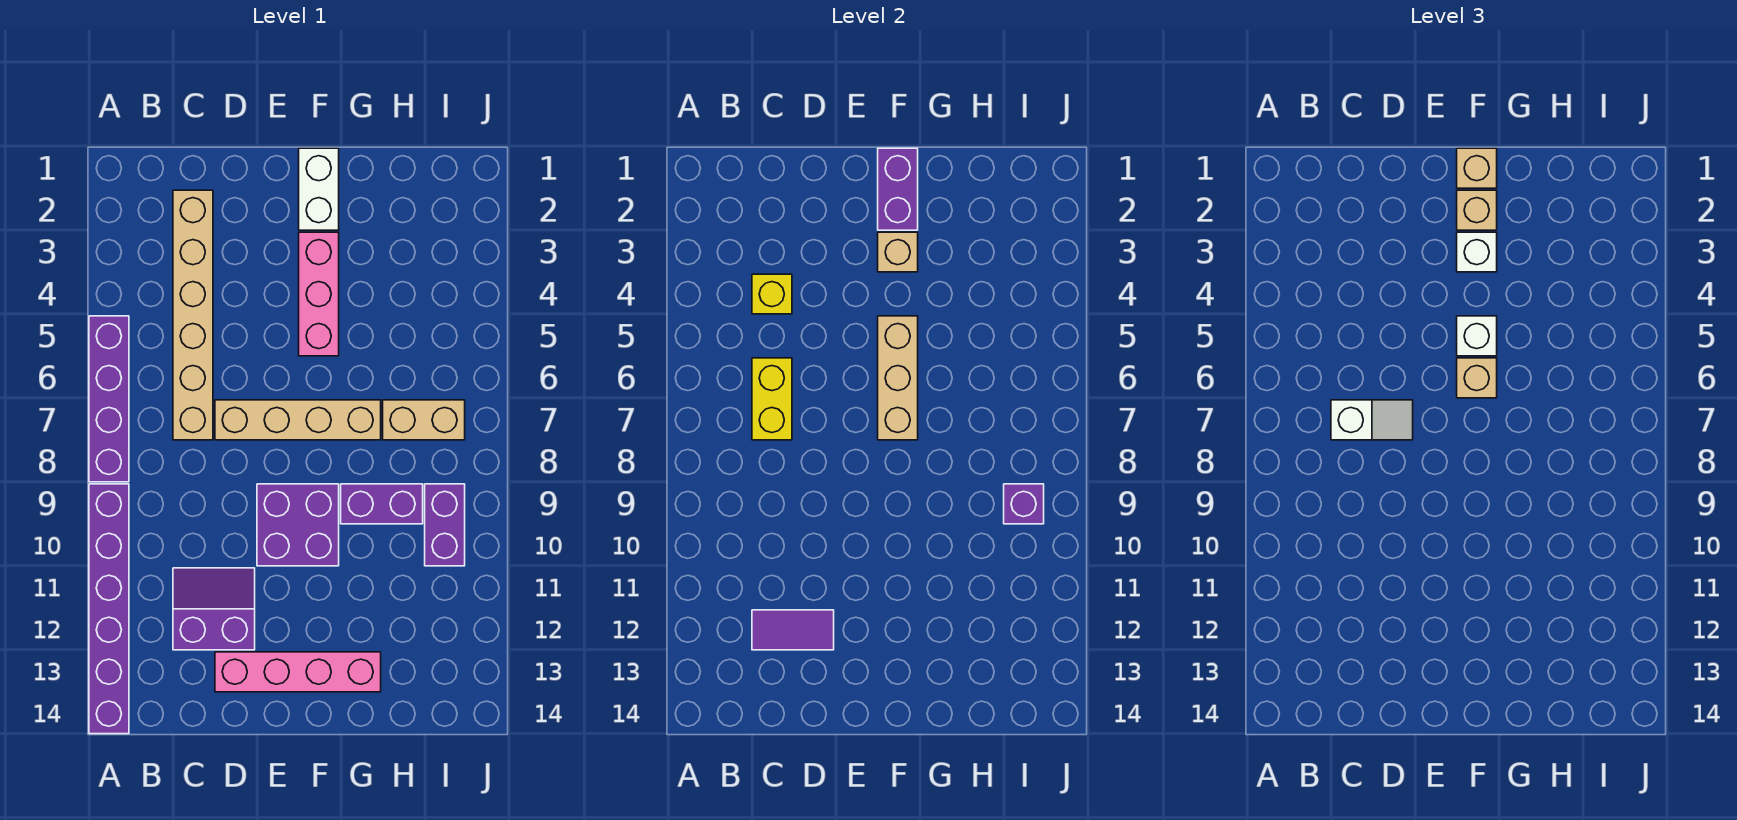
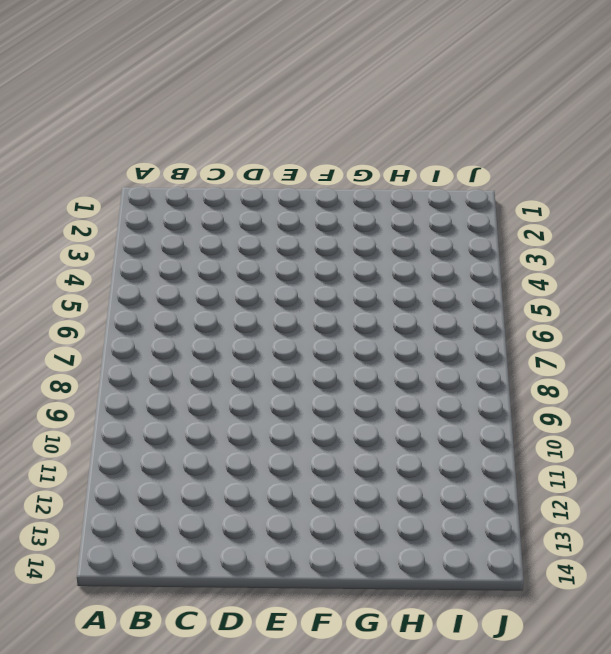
none -> purple 1x4 brick [89,316,129,482]
none -> purple 1x6 brick [89,484,129,734]
none -> tan 1x6 brick [173,190,213,440]

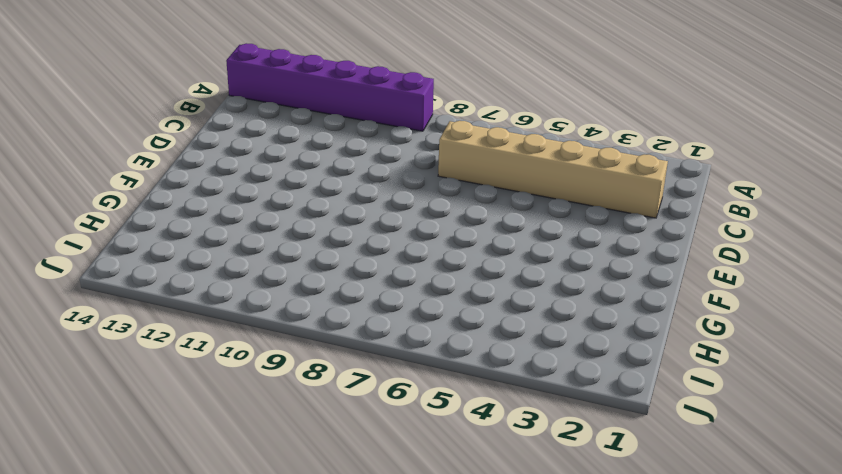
none -> purple 1x4 brick [89,316,129,482]
none -> purple 2x2 slope [173,568,255,650]
none -> tan 1x4 brick [215,400,381,440]

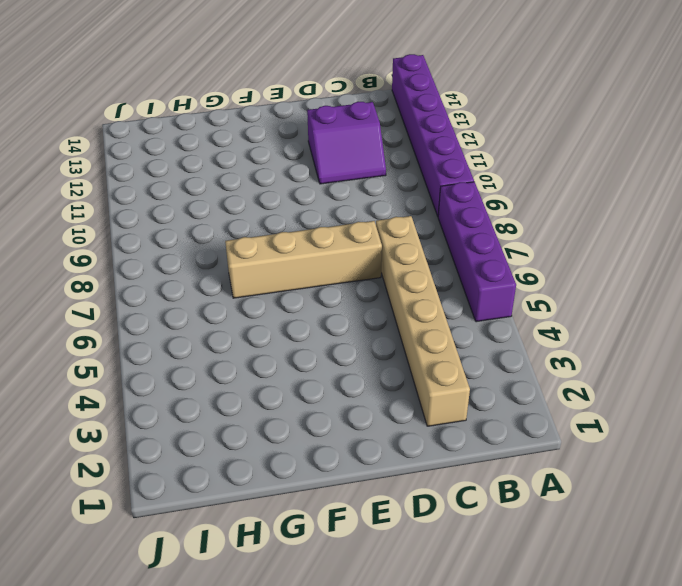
none -> pink 1x4 brick [215,652,381,692]
none -> purple 2x2 brick [257,484,339,566]
none -> white 1x2 brick [299,148,339,230]

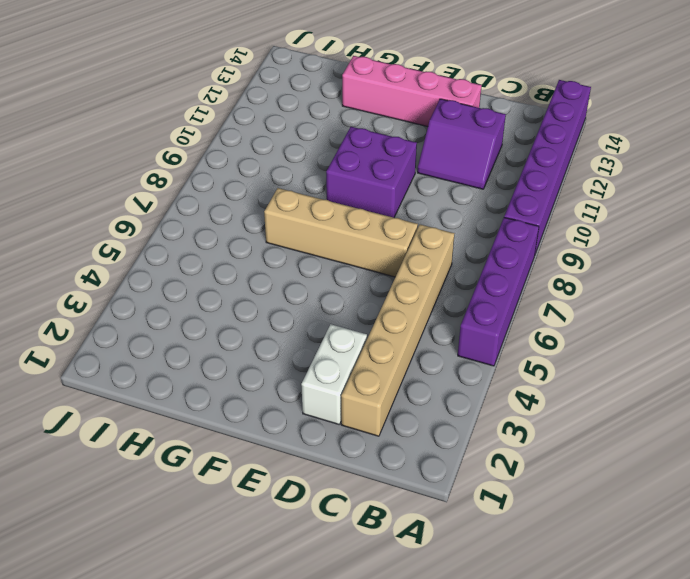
white 1x2 brick [301,324,367,425] -> white 1x2 brick moved to [299,148,339,230]
none -> pink 1x3 brick [299,232,339,356]
none -> purple 1x2 brick [341,484,423,524]
none -> tan 1x2 brick [383,400,465,440]

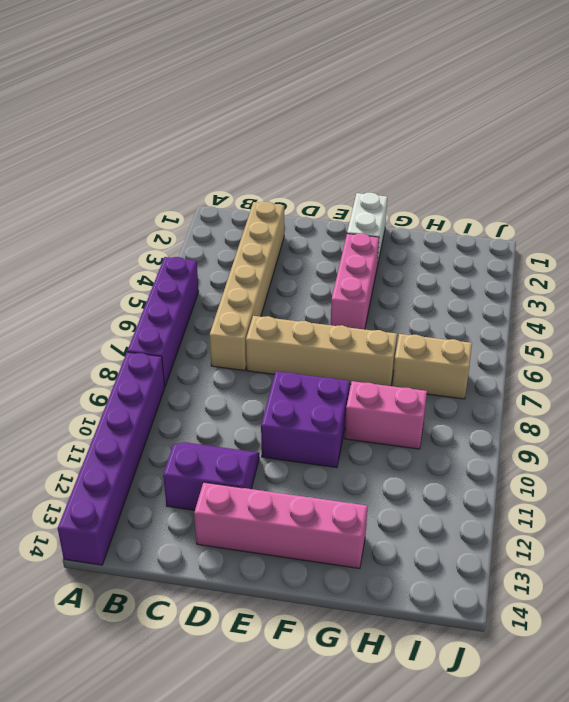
pink 1x2 brick [345,381,427,449] -> purple 1x2 brick [341,484,423,524]
none -> purple 1x2 brick [425,484,465,566]
none -> yellow 1x1 brick [752,274,792,314]
none -> yellow 1x2 brick [752,358,792,440]

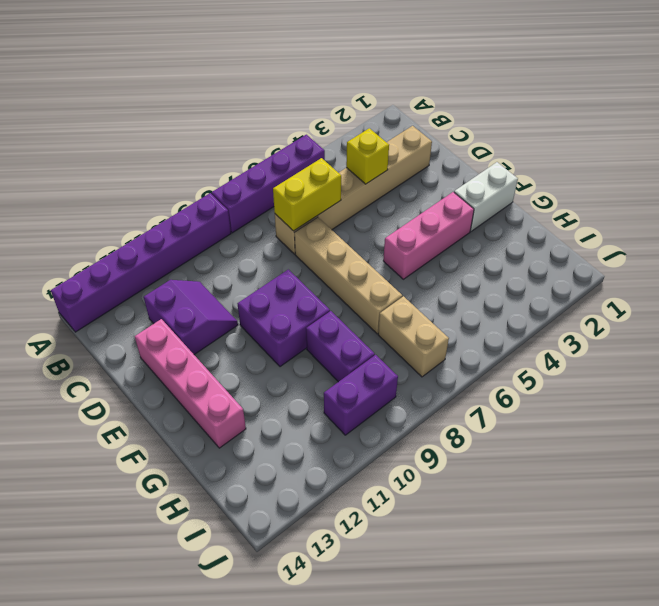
none -> purple 1x2 tile [752,610,834,650]
none -> purple 1x2 brick [878,148,918,230]
none -> tan 1x1 brick [878,232,918,272]

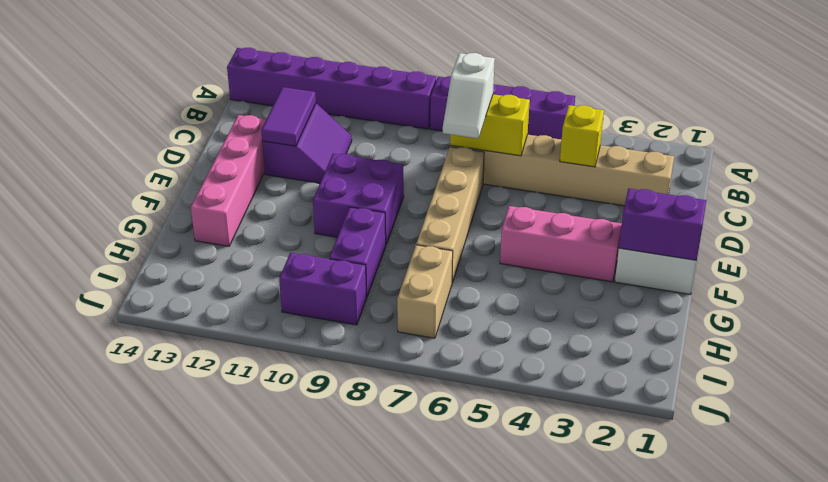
none -> tan 1x1 brick [878,232,918,272]
none -> tan 1x3 brick [878,316,918,440]
none -> purple 1x1 brick [1004,484,1044,524]

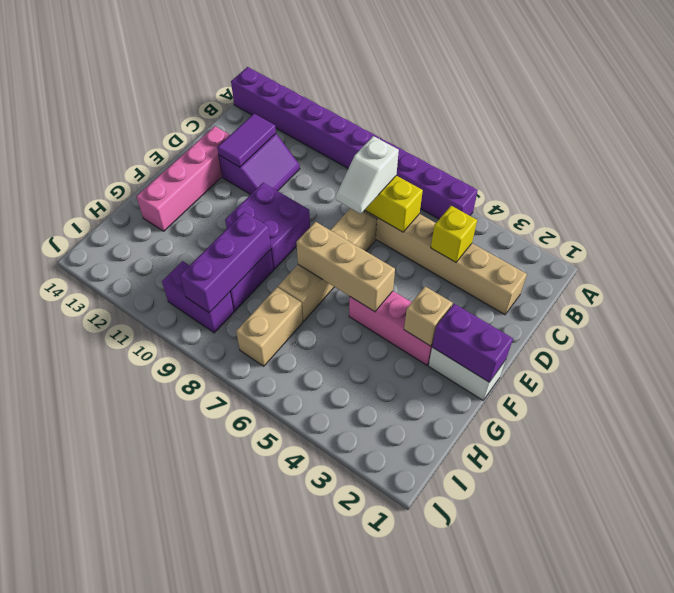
purple 1x3 brick [180,212,271,313] -> purple 1x1 brick [1004,484,1044,524]
none -> tan 1x1 brick [1457,148,1497,188]
none -> tan 1x1 brick [1457,190,1497,230]
none -> white 1x1 brick [1457,232,1497,272]

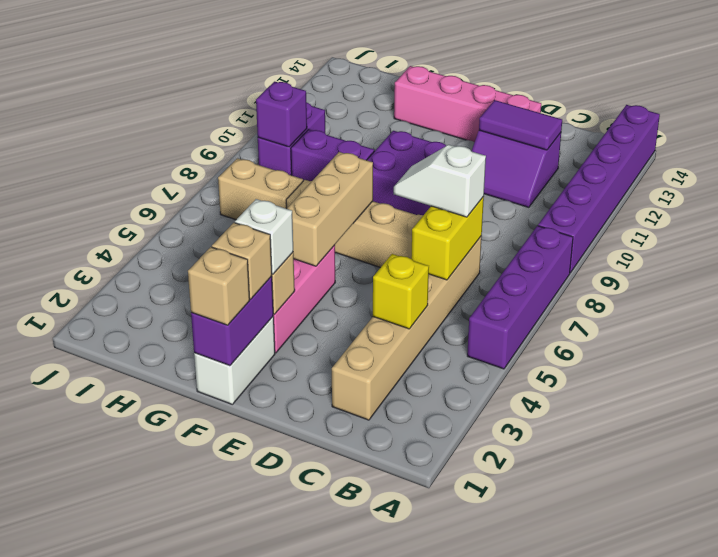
none -> white 1x1 brick [1457,316,1497,356]
none -> tan 1x1 brick [1457,358,1497,398]

